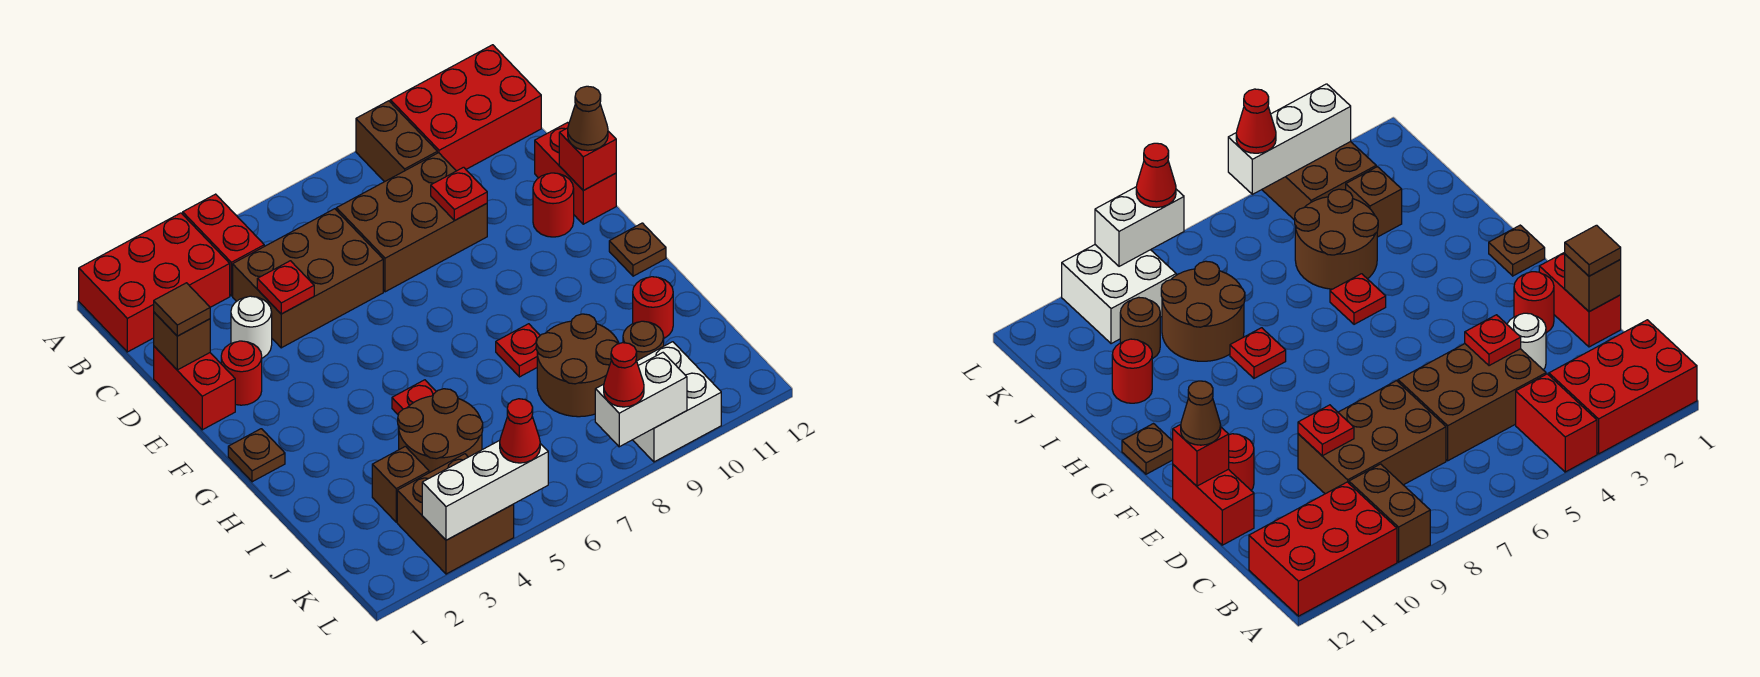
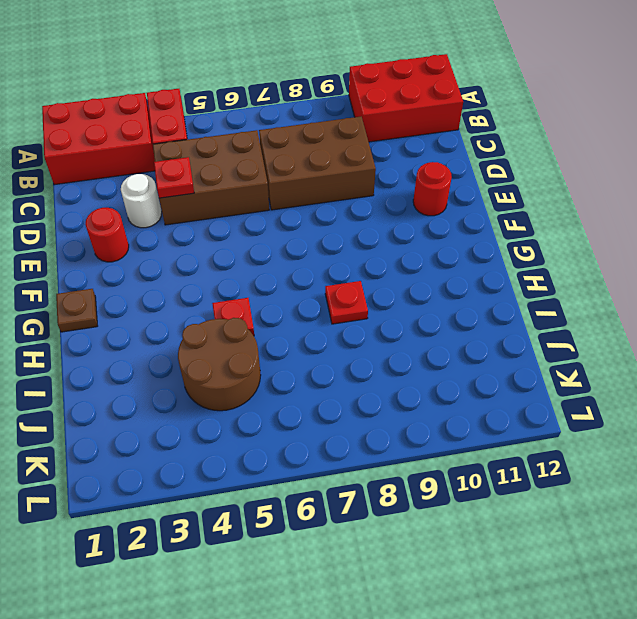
none -> brown 1x2 brick [356,101,437,182]
none -> red 1x2 brick [154,346,235,430]
none -> red 1x2 brick [535,123,616,224]
none -> brown 1x1 plate [609,223,666,276]

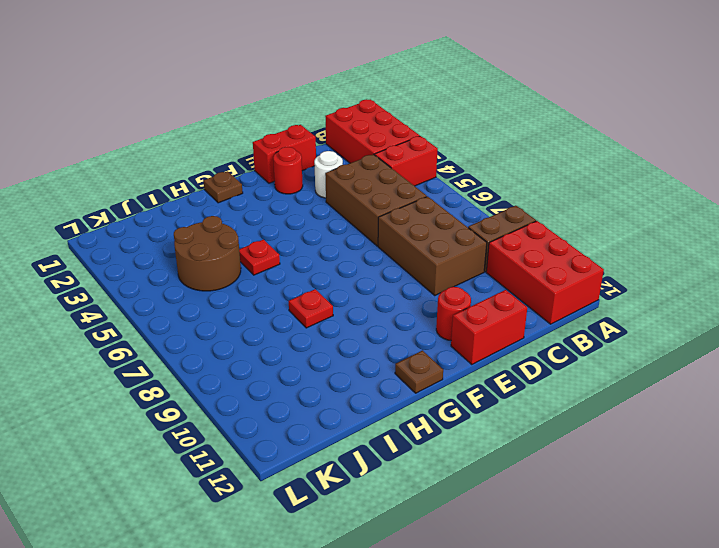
none -> brown 2x2 round brick [536,314,619,417]
none -> red 1x1 round brick [633,277,673,338]
none -> brown 1x1 brick [372,446,429,522]
none -> brown 1x1 round brick [623,321,664,361]

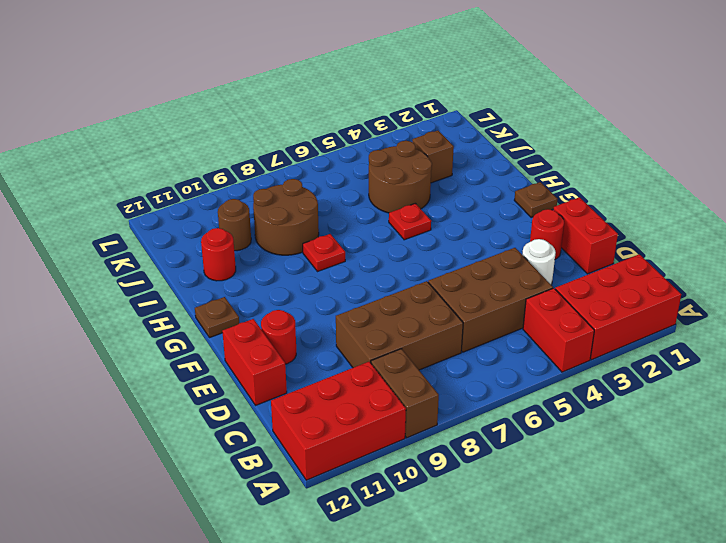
none -> brown 2x2 brick [397,454,514,574]
none -> white 2x2 brick [633,342,721,462]
none -> brown 1x1 brick [154,312,210,370]
none -> red 1x1 plate [257,261,314,314]

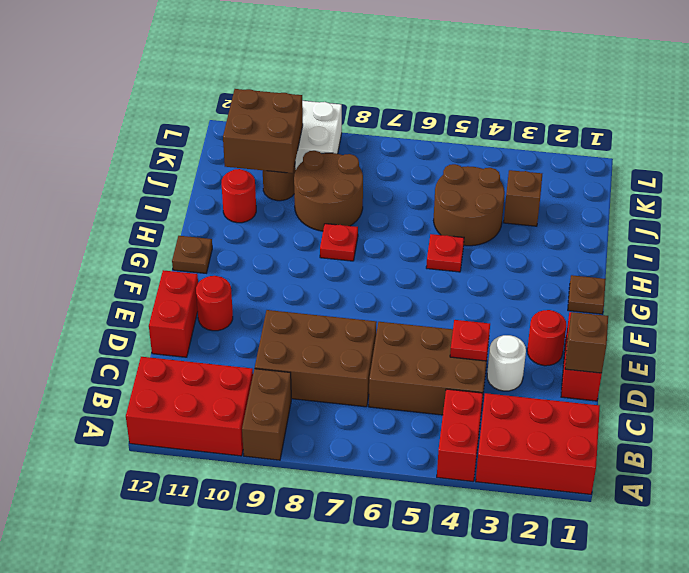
brown 2x2 brick [223,89,303,173] -> brown 2x2 brick moved to [397,454,514,574]
none -> red 1x1 plate [431,167,487,220]
none -> red 1x1 brick [559,128,616,190]
none -> white 1x3 brick [422,440,548,540]
none -> white 1x2 brick [595,353,687,447]

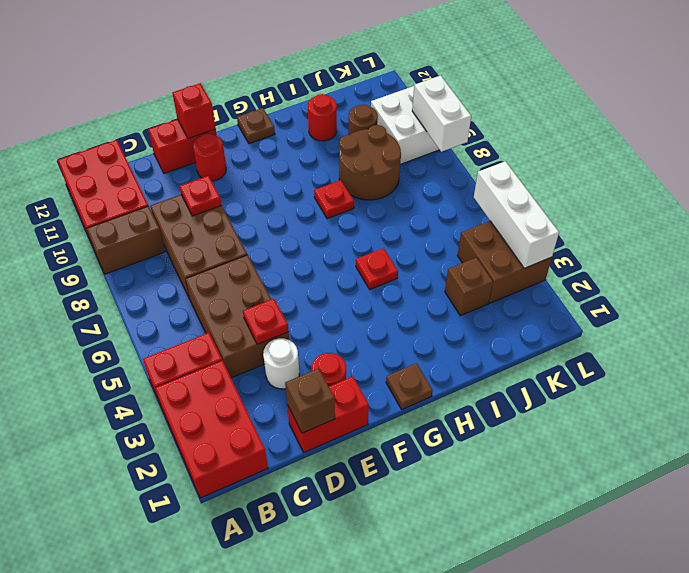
none -> brown 2x2 round brick [398,389,483,473]
none -> brown 1x1 tile [154,283,210,336]
none -> brown 1x1 cone [568,86,608,151]
none -> red 1x1 cone [500,399,540,463]

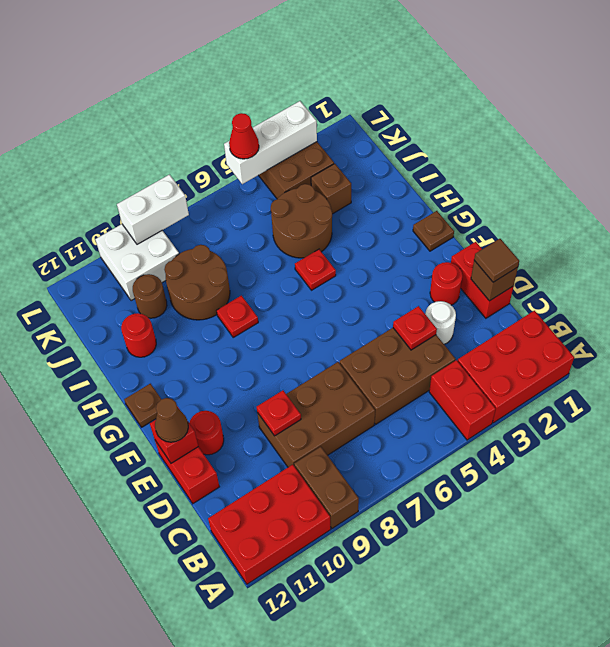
none -> red 1x1 cone [604,343,644,407]

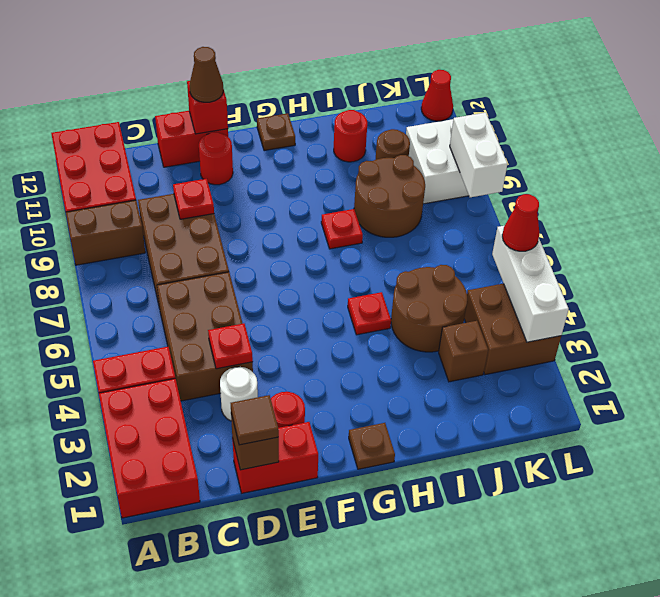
red 1x1 cone [421,70,453,121] -> red 1x1 cone moved to [604,343,644,407]

